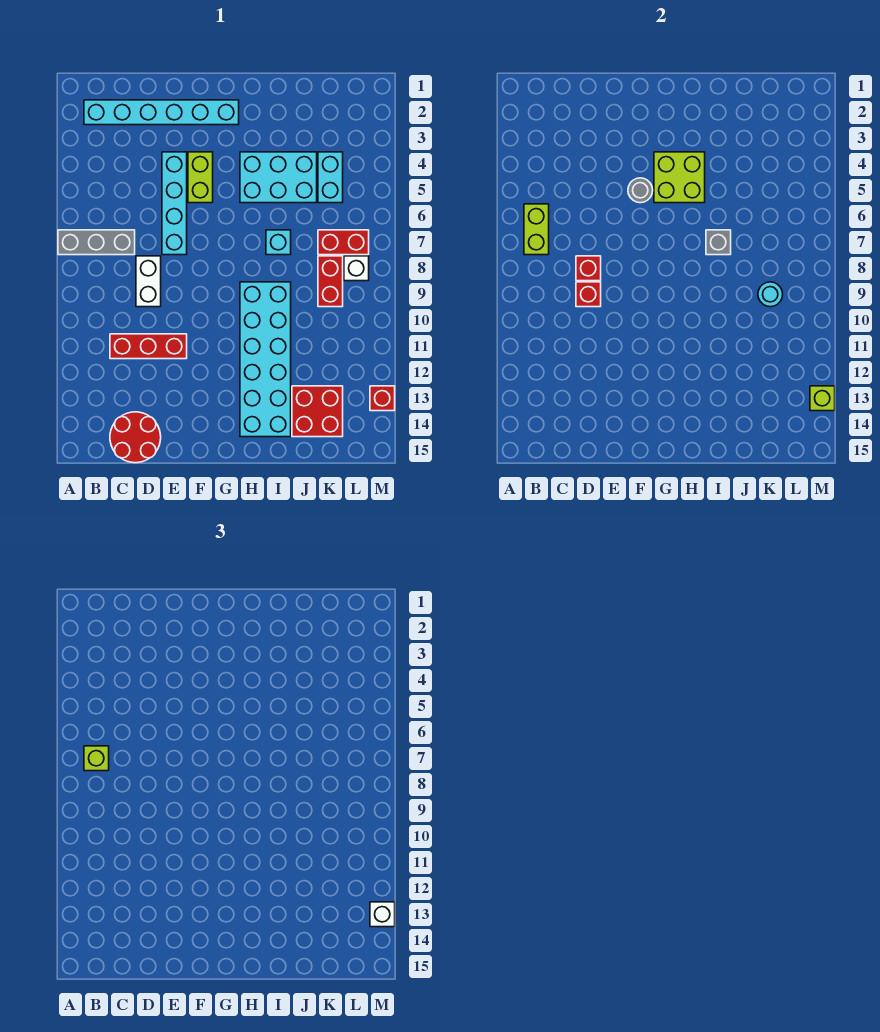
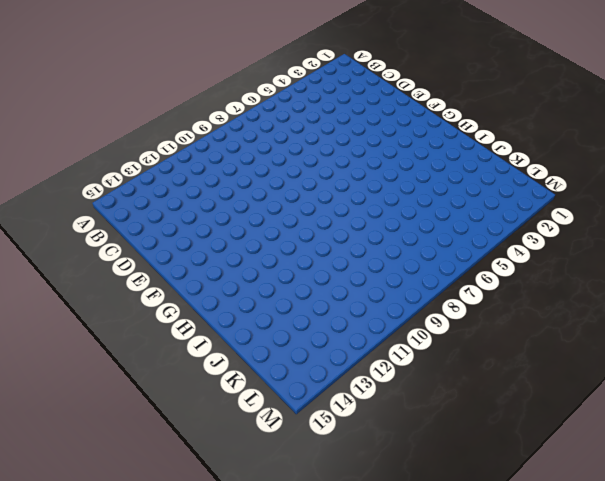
none -> grey 1x3 brick [58,230,135,255]
none -> cyan 1x6 brick [84,100,239,125]
none -> red 1x3 brick [110,334,187,359]

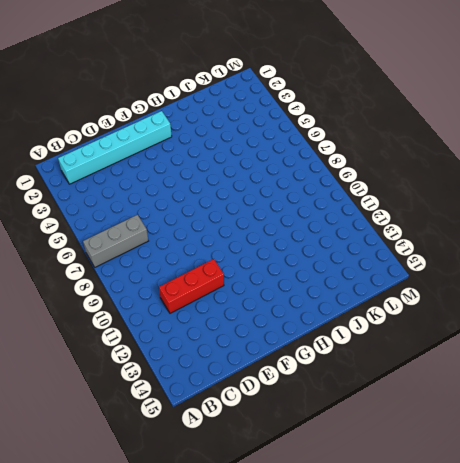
none -> red 2x2 round brick [110,412,161,463]
none -> white 1x2 brick [136,256,161,307]
none -> cyan 1x4 brick [162,152,187,255]

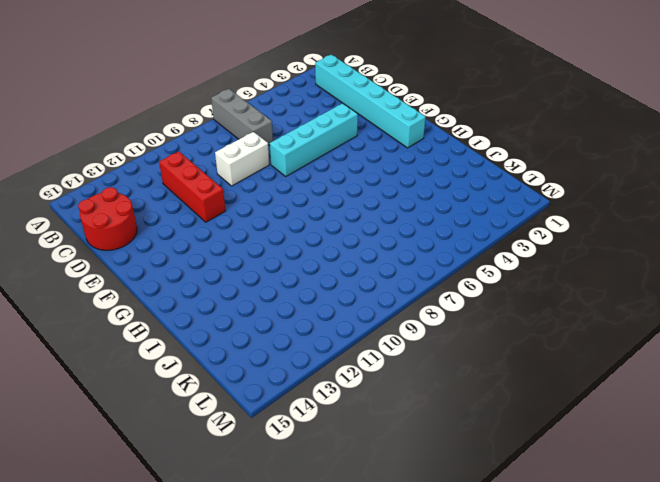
none -> lime 1x2 brick [188,152,213,203]
none -> cyan 2x3 brick [240,152,317,203]
none -> cyan 2x6 brick [240,282,291,437]

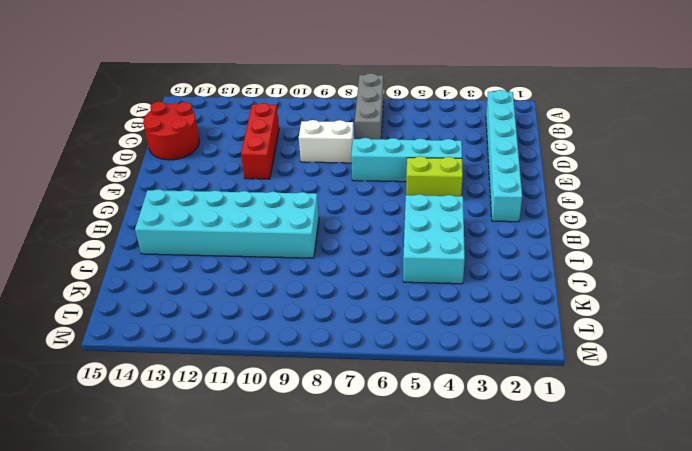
none -> cyan 1x1 brick [266,230,291,255]
none -> red 2x2 brick [292,386,343,437]
none -> cyan 1x2 brick [318,152,343,203]

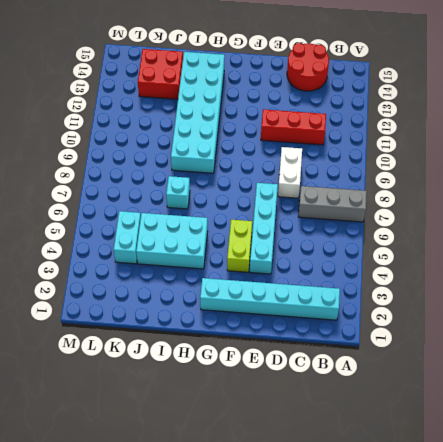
none -> red 1x2 brick [318,230,369,255]
none -> red 1x2 brick [318,256,343,307]
none -> white 1x1 brick [344,256,369,281]

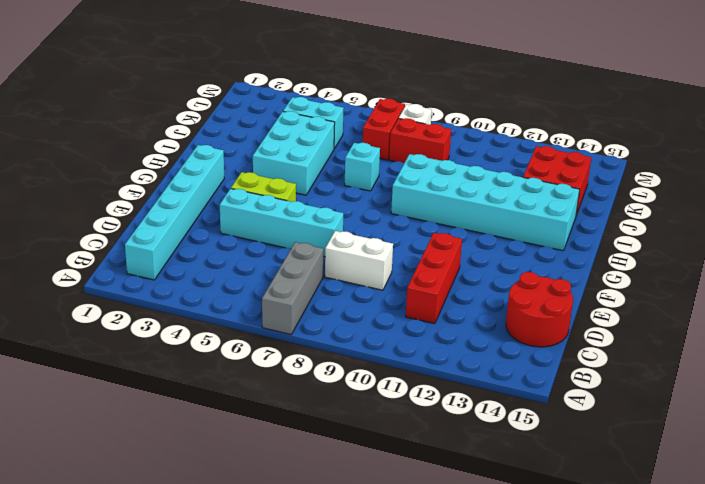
none -> red 1x1 brick [370,386,395,411]
none -> lime 1x2 brick [524,204,549,255]
none -> red 1x1 brick [576,256,601,281]

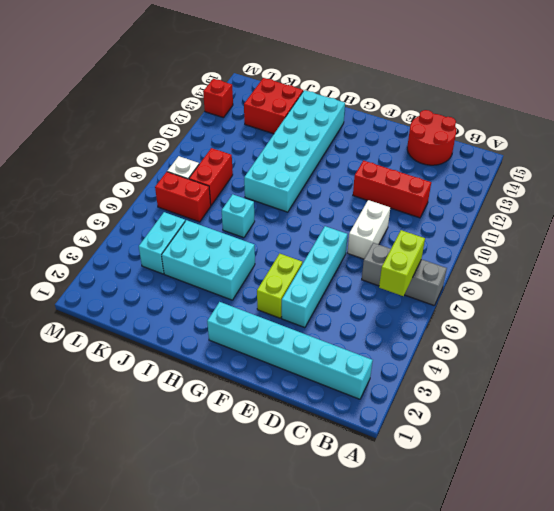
none -> red 1x1 brick [576,256,601,281]
none -> red 1x1 brick [576,282,601,307]
none -> grey 1x1 round brick [628,178,653,203]

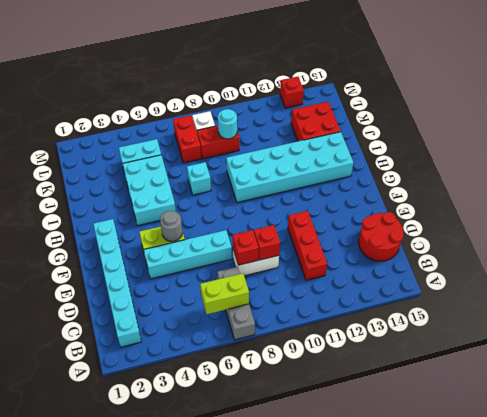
none -> lime 2x2 brick [654,152,705,203]
none -> grey 1x1 brick [706,230,731,255]
none -> lime 1x1 brick [810,386,835,411]

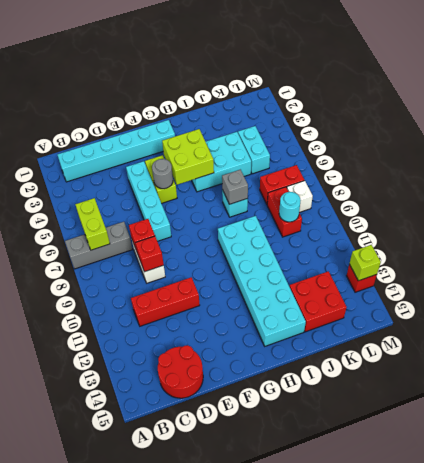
none -> lime 1x1 brick [84,746,109,771]
none -> white 1x1 brick [370,902,395,927]

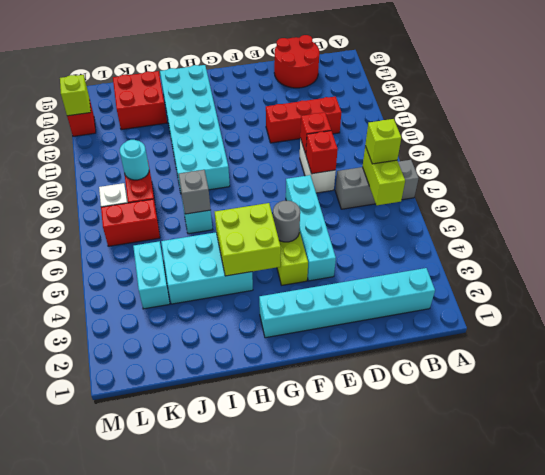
none -> white 1x1 brick [370,902,395,927]

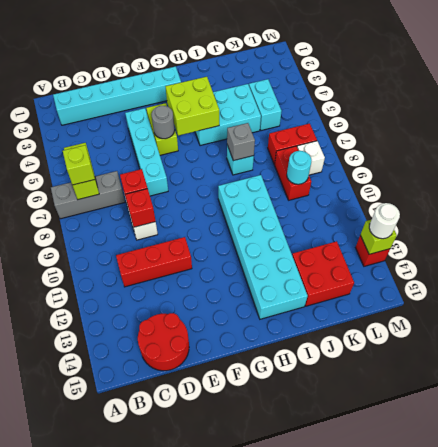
white 1x1 round brick [369,203,400,239] -> white 1x1 brick [370,902,395,927]

